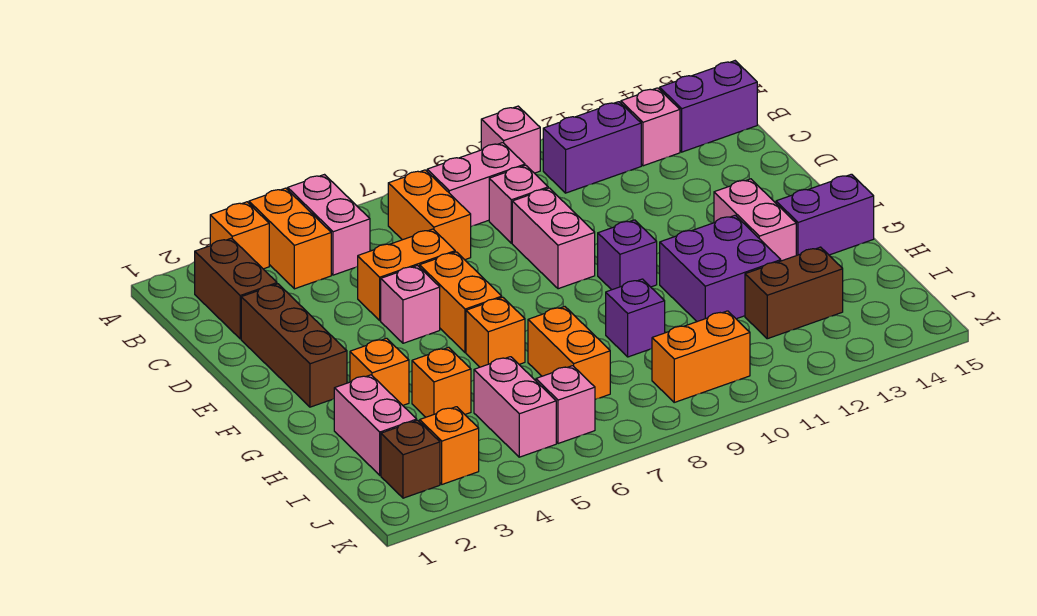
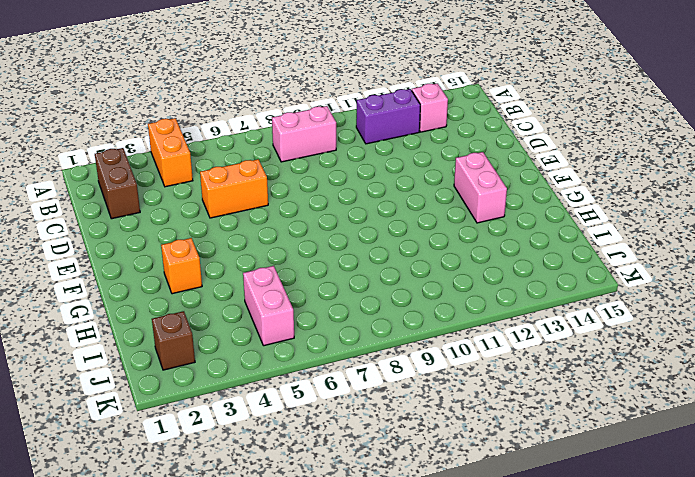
none -> orange 1x1 brick [210,202,269,269]
none -> pink 1x2 brick [288,175,370,275]
none -> pink 1x1 brick [481,106,540,173]
none -> orange 1x2 brick [388,170,471,260]

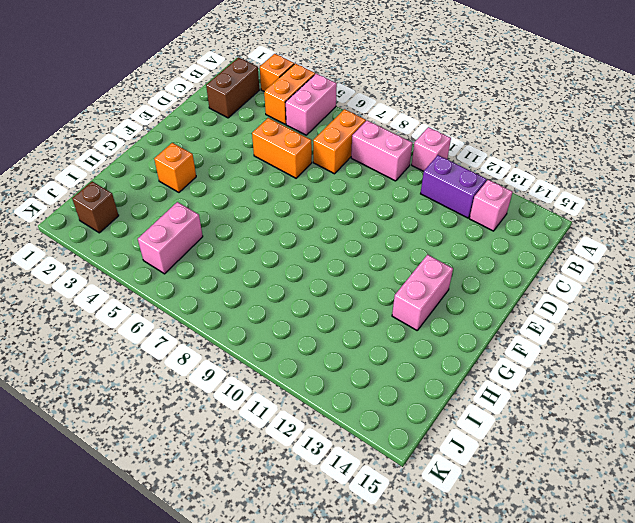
none -> purple 1x2 brick [660,61,757,152]
none -> pink 1x1 brick [489,165,548,243]
none -> brown 1x3 brick [241,284,347,407]
none -> pink 1x2 brick [512,188,595,289]

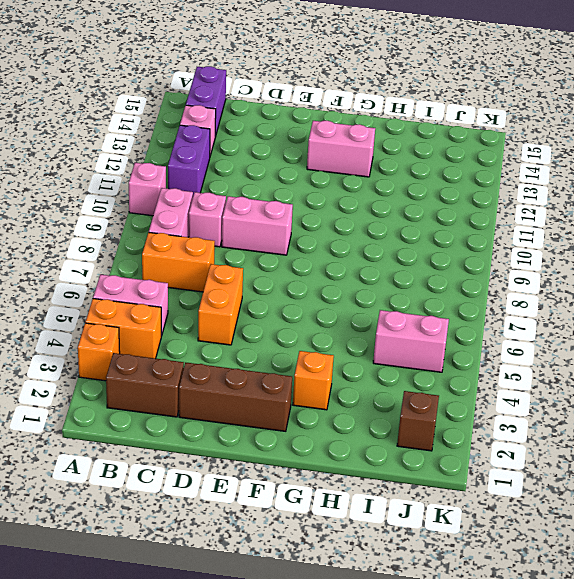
none -> pink 1x1 brick [381,266,440,343]
none -> orange 1x2 brick [420,252,502,352]
none -> purple 1x1 brick [598,220,657,290]
none -> orange 1x1 brick [466,297,525,367]

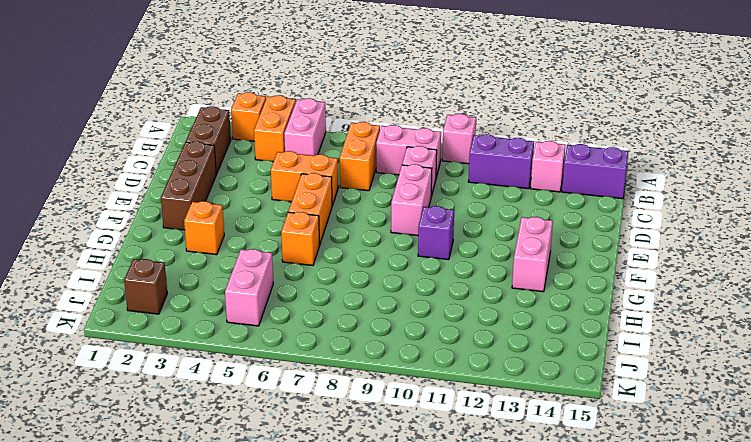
none -> pink 1x1 brick [381,266,440,343]
none -> purple 2x2 brick [660,215,781,322]
none -> purple 1x2 brick [776,174,874,255]
none -> pink 1x2 brick [334,375,417,475]

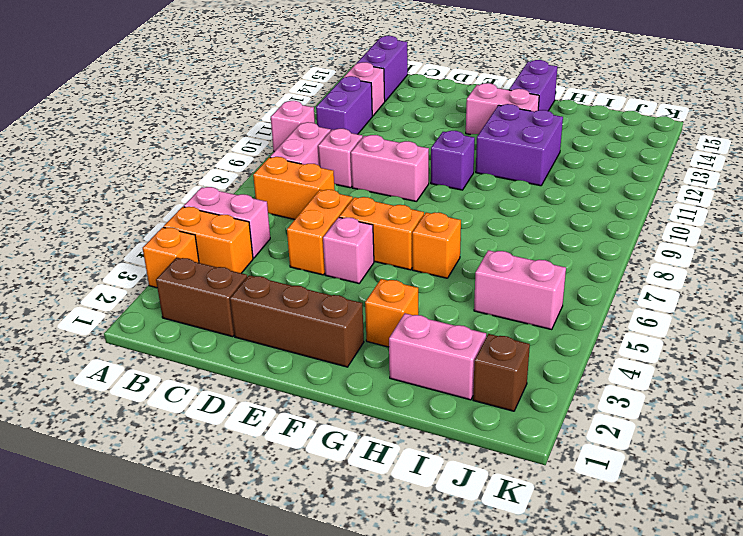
none -> orange 1x1 brick [412,347,471,417]
none -> orange 1x2 brick [528,307,610,399]
none -> purple 1x1 brick [606,279,665,357]
none -> brown 1x2 brick [745,247,843,339]

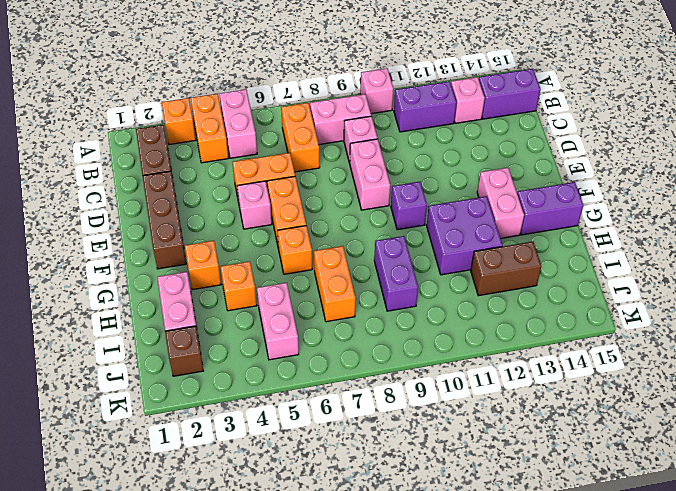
purple 1x2 brick [374,236,418,311] -> purple 1x1 brick [606,279,665,357]
none -> orange 1x1 brick [420,407,479,484]
none -> pink 1x1 brick [536,366,595,444]
none -> orange 1x2 brick [652,311,750,402]

